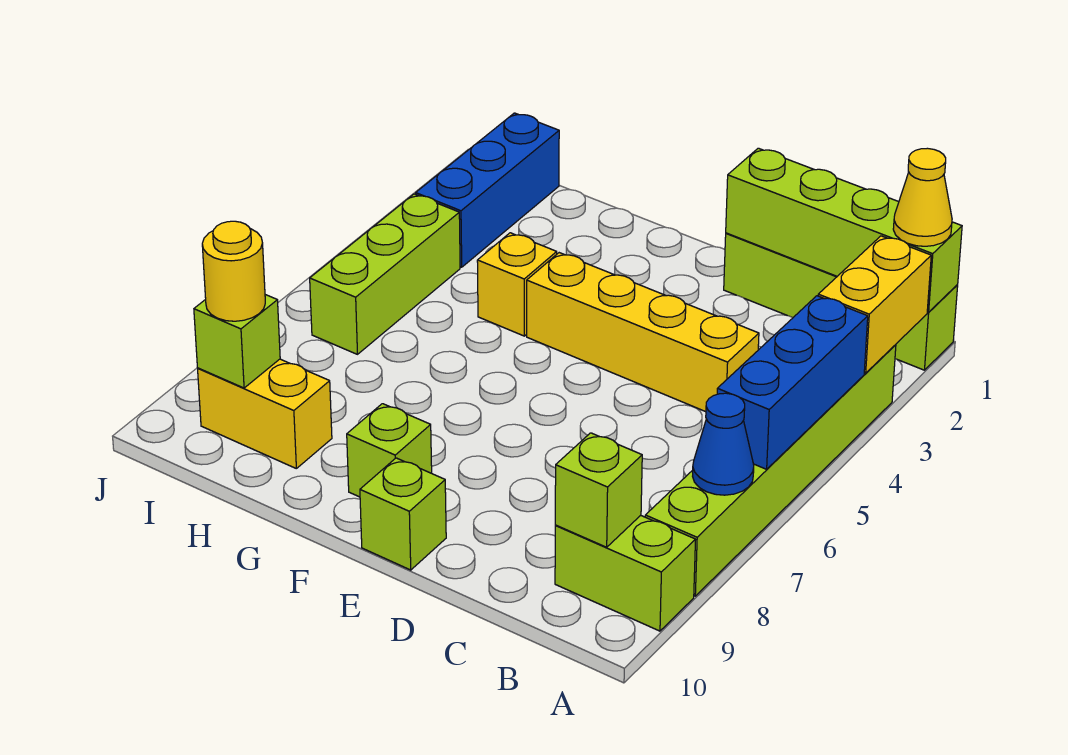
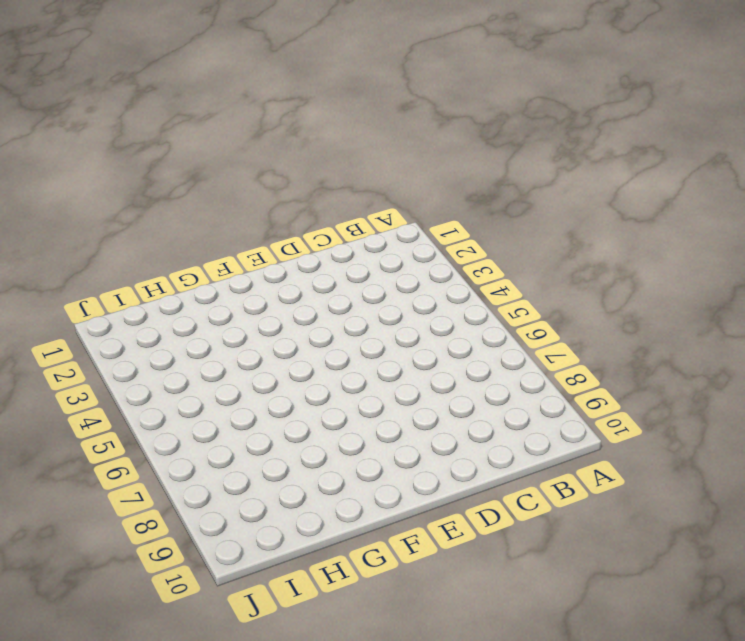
none -> lime 1x4 brick [724,233,958,370]
none -> lime 1x6 brick [645,345,896,596]
none -> lime 1x2 brick [555,515,696,631]

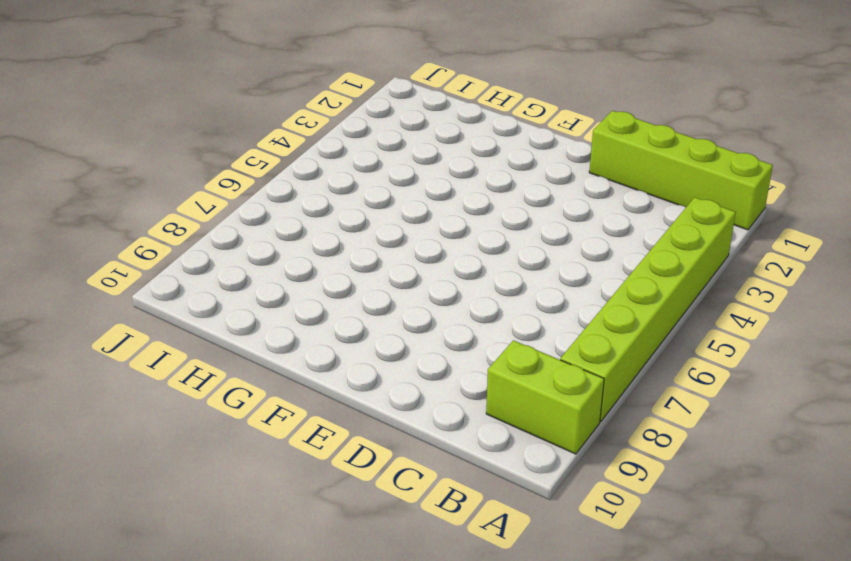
none -> yellow 1x4 brick [527,253,759,412]
none -> lime 1x1 brick [360,458,446,570]
none -> lime 1x1 brick [347,404,432,497]

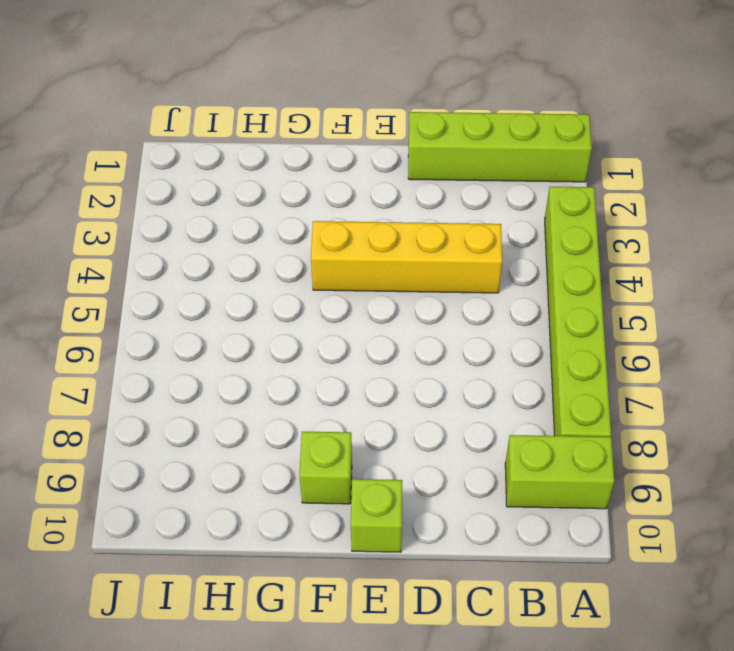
none -> yellow 1x1 brick [477,233,557,336]
none -> yellow 1x2 brick [198,359,332,468]
none -> blue 1x3 brick [416,113,559,267]

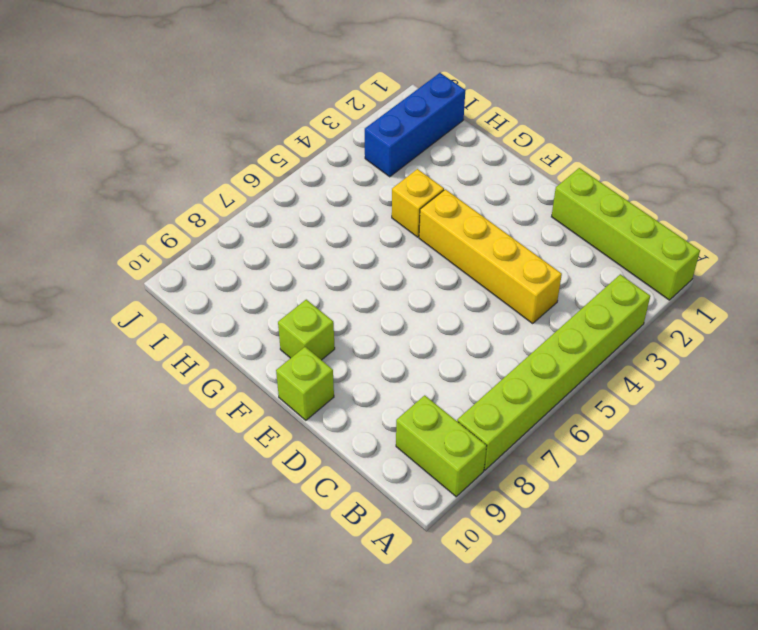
none -> yellow 1x2 brick [198,359,332,468]
none -> lime 1x3 brick [310,194,460,354]
none -> lime 1x4 brick [726,148,962,312]

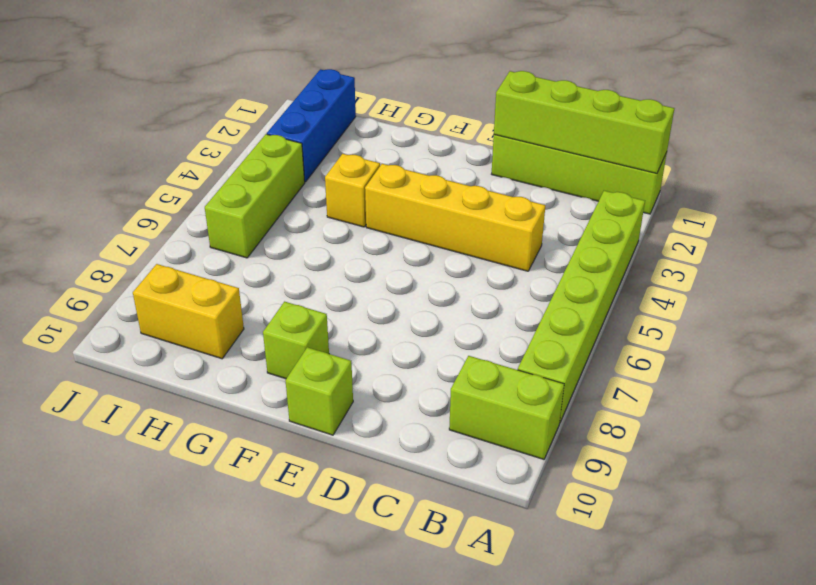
none -> yellow 1x2 brick [818,236,931,373]
none -> blue 1x3 brick [717,296,868,469]
none -> blue 1x1 cone [693,393,754,495]

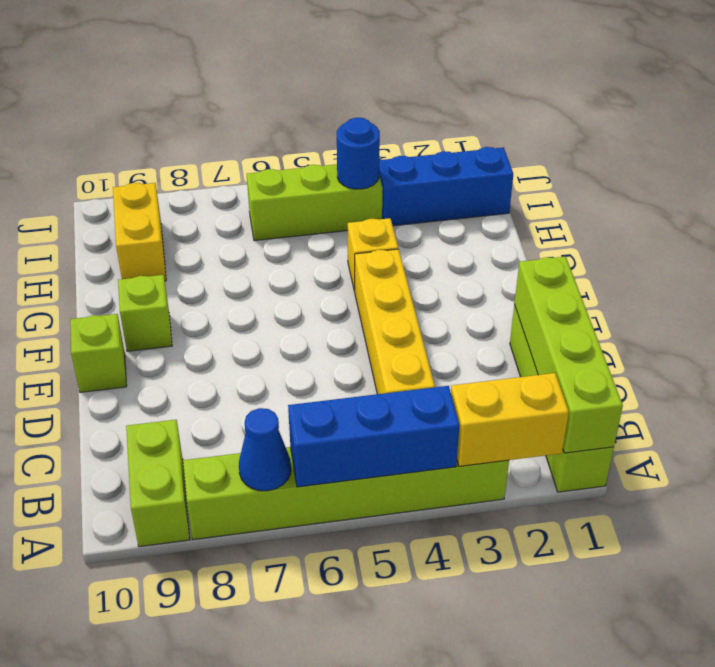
blue 1x1 round brick [337,118,380,189] -> none
none -> lime 1x1 brick [555,433,642,547]
none -> lime 1x1 brick [194,295,280,388]
none -> yellow 1x1 cone [893,148,952,246]

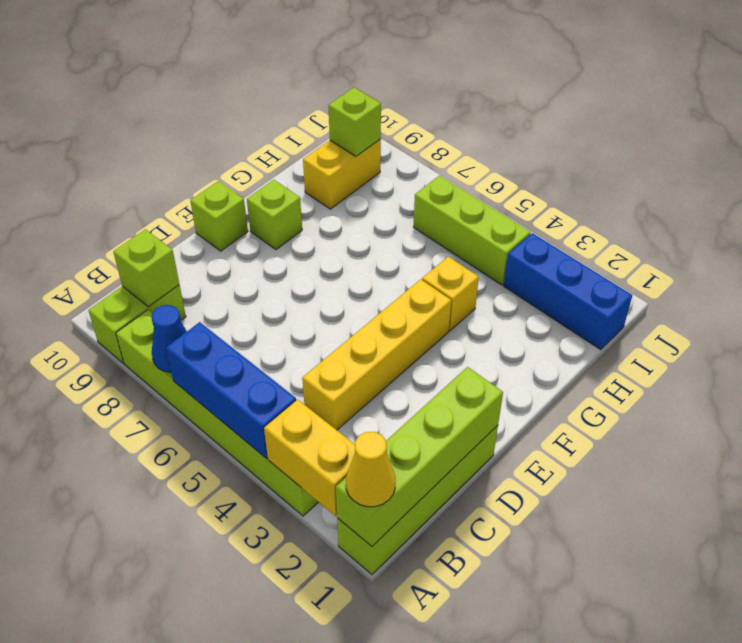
none -> yellow 1x1 round brick [202,221,265,321]

